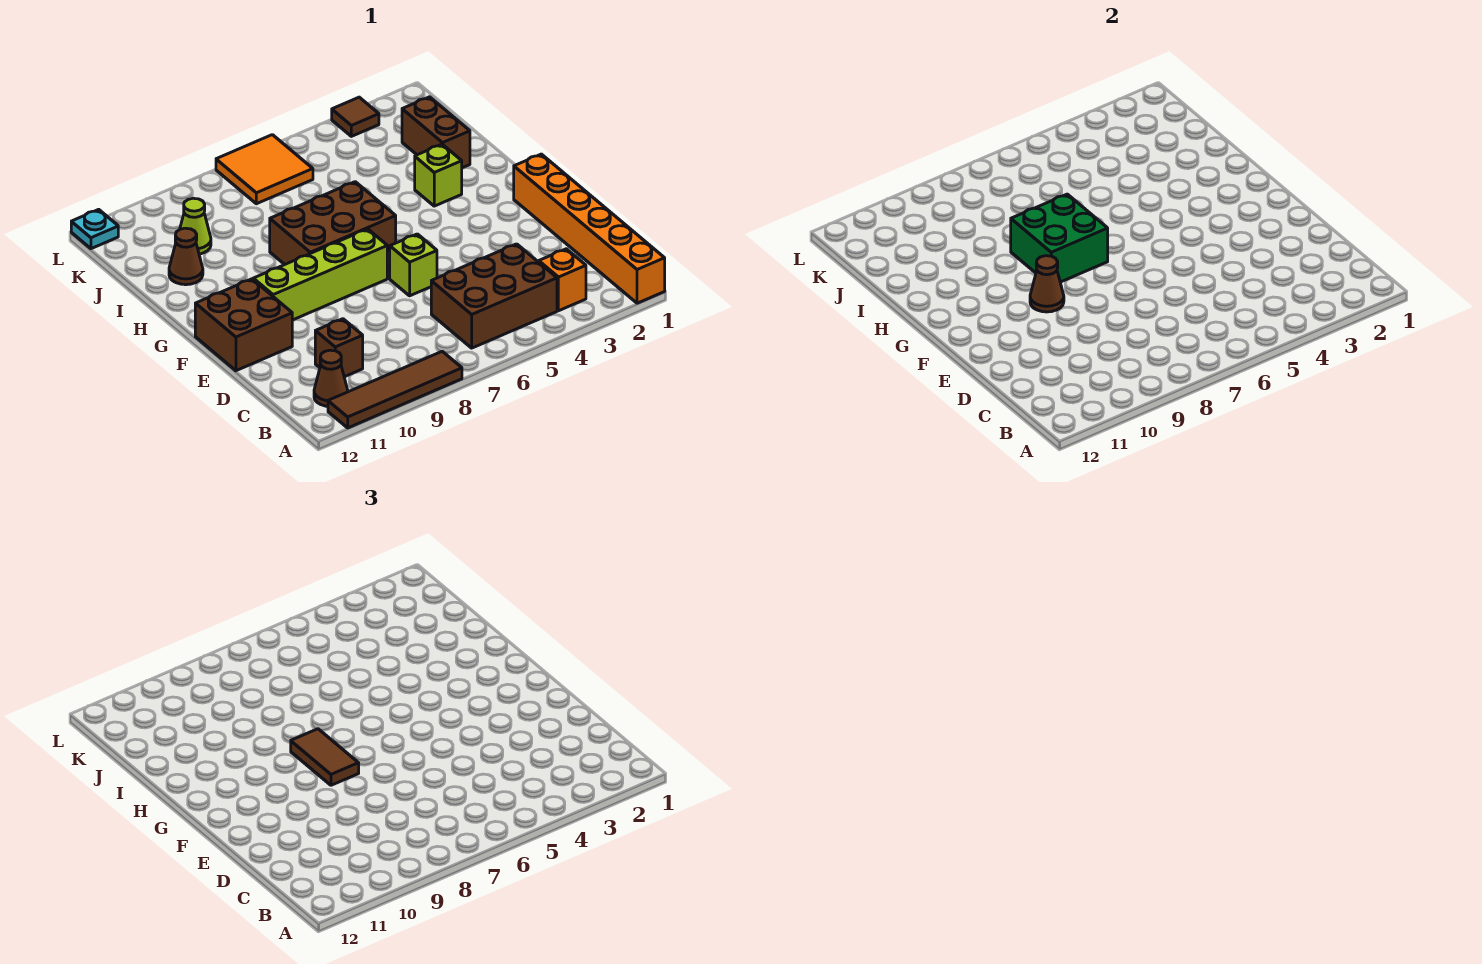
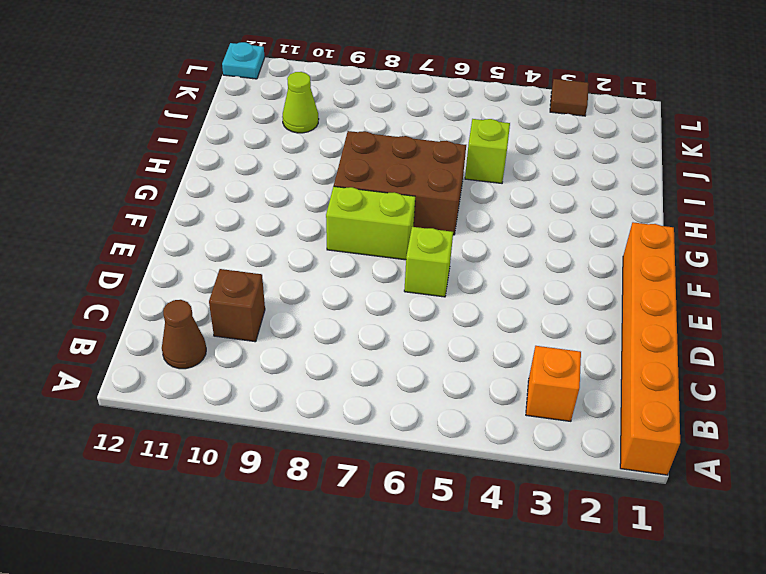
lime 1x2 brick [326,186,415,260] -> lime 1x4 brick [253,229,387,320]
lime 1x1 brick [465,119,510,183] -> lime 1x1 brick moved to [415,144,462,206]
none -> brown 1x4 tile [328,351,462,428]
none -> brown 2x3 brick [431,244,557,348]
none -> brown 2x2 brick [195,279,292,371]

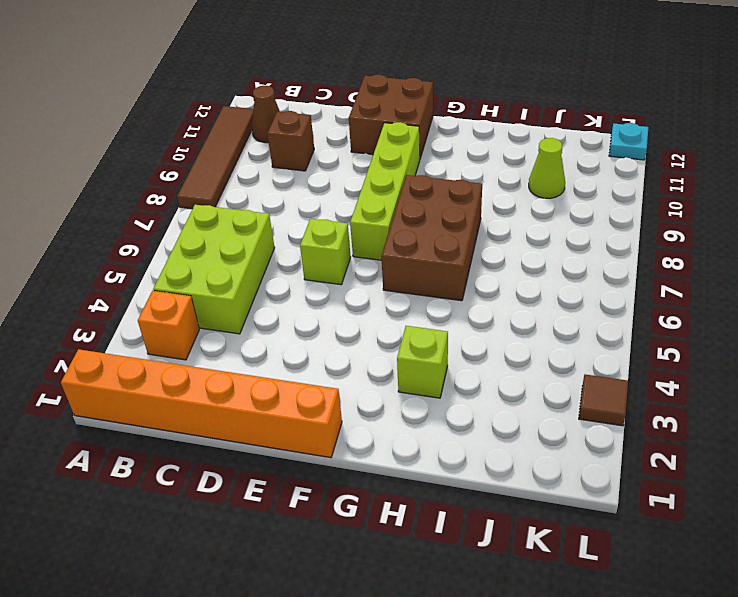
lime 2x3 brick [153,205,275,334] -> brown 2x3 brick [431,244,557,348]
none -> brown 1x2 brick [402,97,470,168]
none -> brown 1x1 cone [169,228,203,285]
none -> orange 2x2 tile [216,135,313,204]

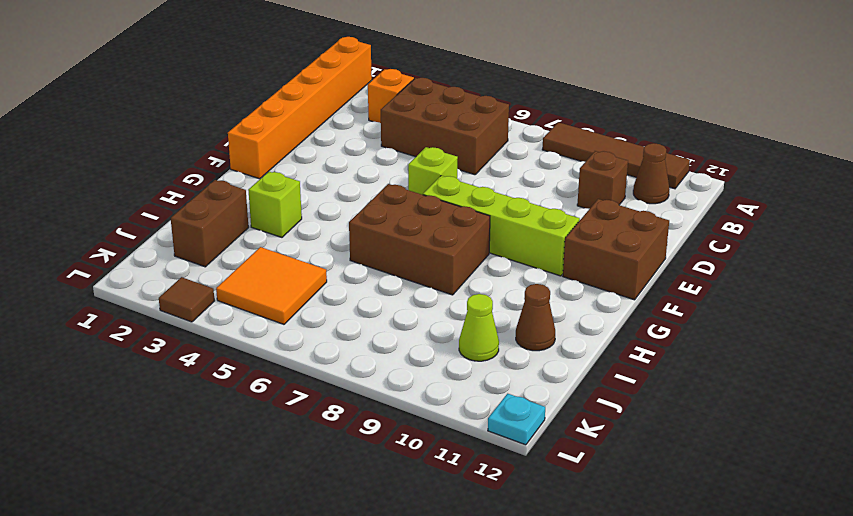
orange 2x2 tile [216,247,327,324] -> orange 2x2 tile moved to [216,135,313,204]
none -> brown 1x1 cone [1030,256,1064,312]
none -> green 2x2 brick [1011,194,1108,282]
none -> brown 1x2 tile [291,729,359,785]

